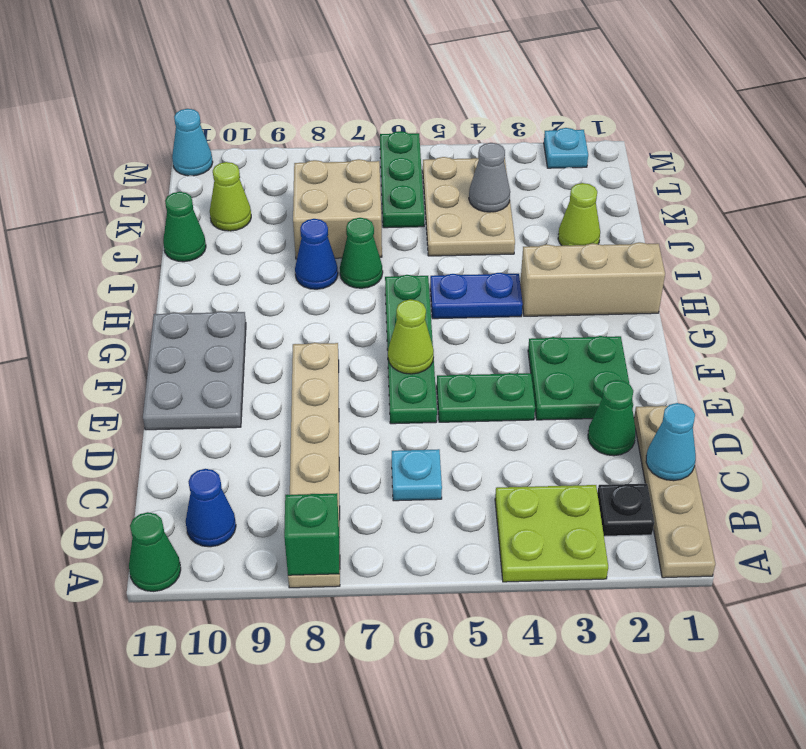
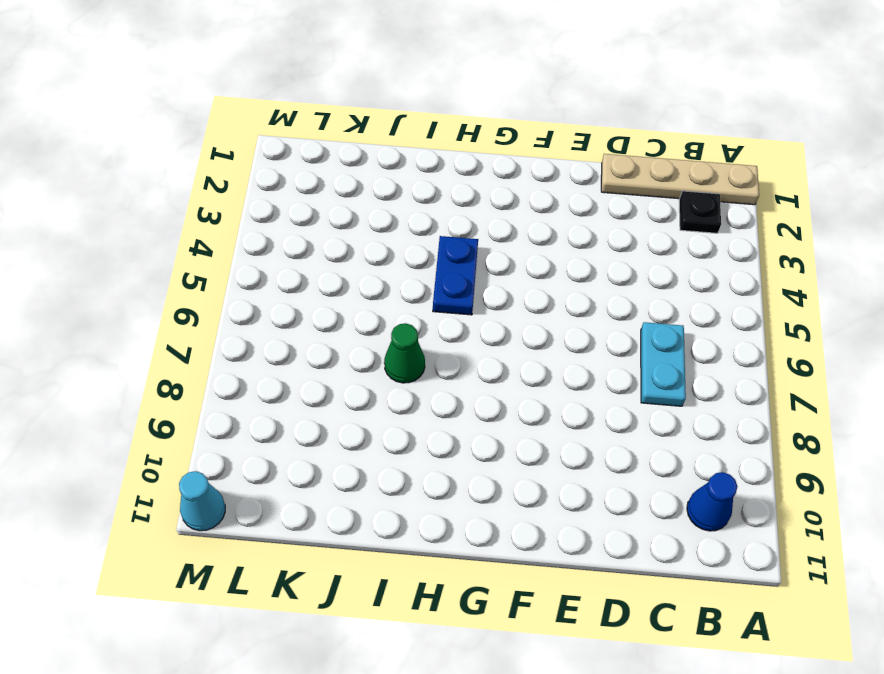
cyan 1x2 plate [641,322,686,406] -> cyan 1x1 plate [392,449,442,501]
none -> lime 2x2 plate [495,485,608,582]
none -> tan 1x6 plate [288,343,340,588]
none -> green 1x1 cone [129,512,181,591]

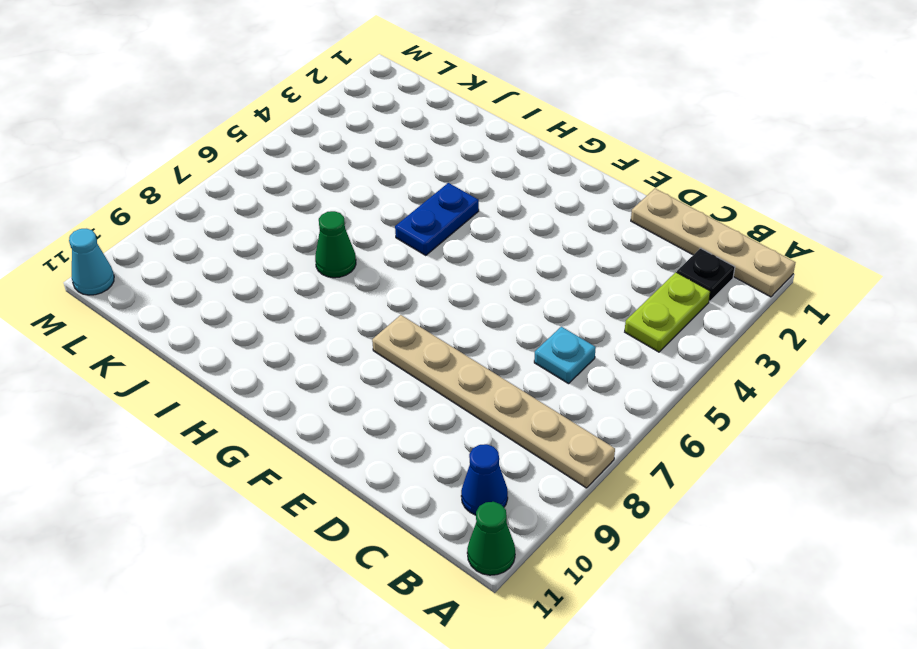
lime 1x2 plate [625,272,710,352] -> lime 2x2 plate [495,485,608,582]
none -> green 1x1 cone [588,380,636,456]
none -> green 2x2 plate [528,336,633,420]
none -> green 1x2 plate [437,373,535,422]

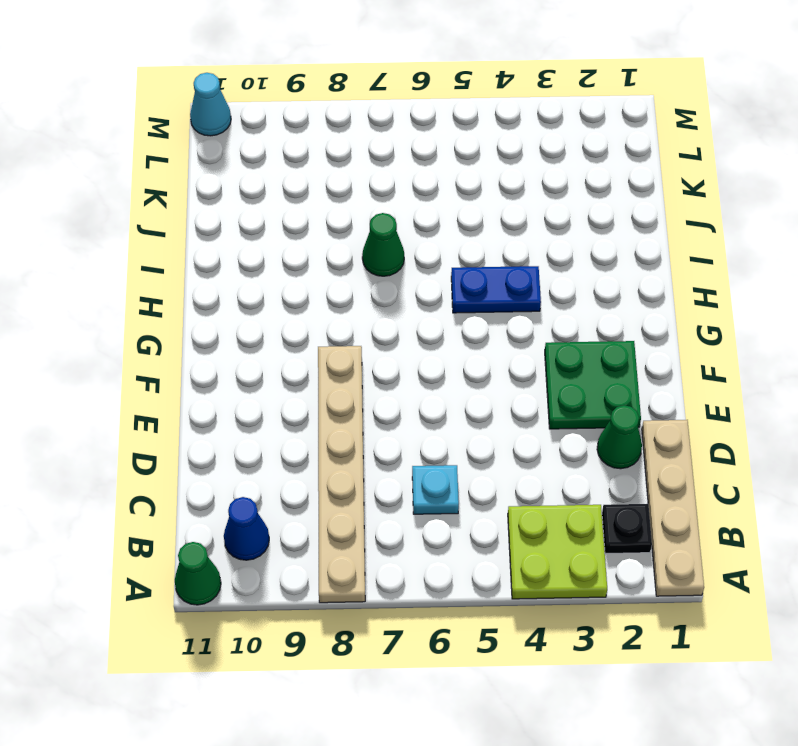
none -> green 1x2 plate [437,373,535,422]
none -> green 1x4 plate [385,275,437,424]
none -> grey 2x3 plate [143,311,246,430]

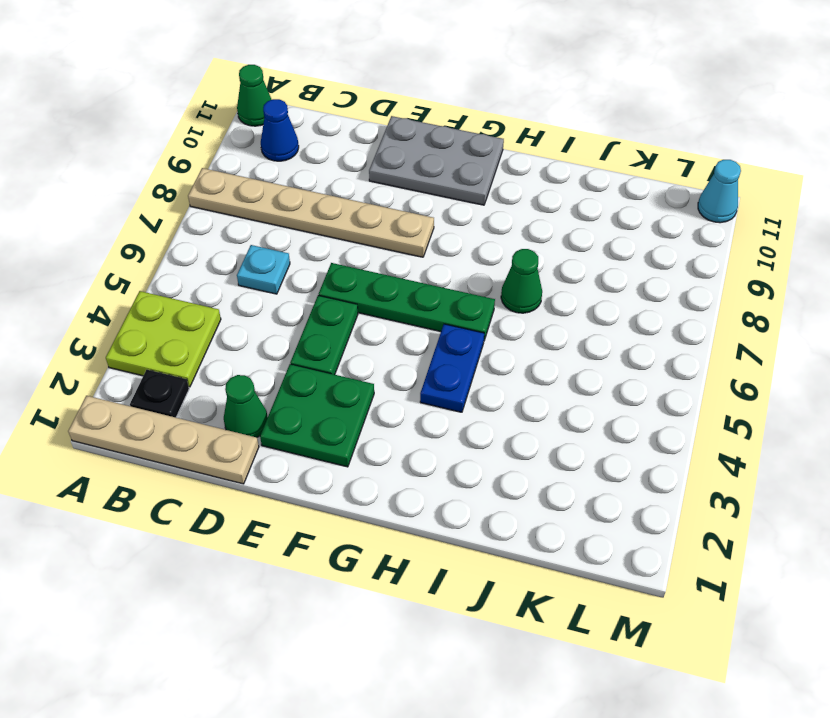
none -> tan 1x3 brick [520,242,665,316]
none -> blue 1x1 cone [295,219,338,289]
none -> lime 1x1 cone [558,183,600,246]

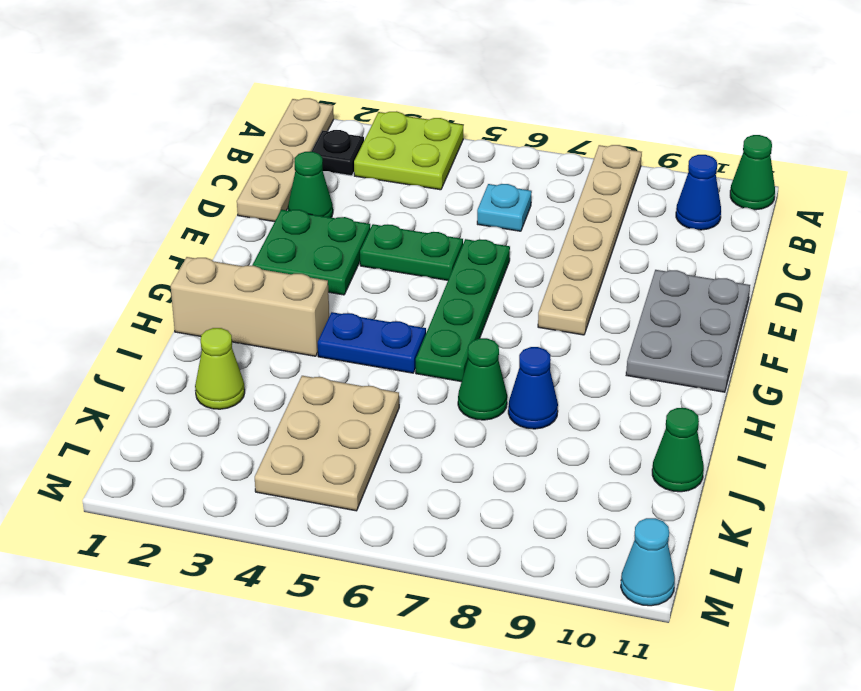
none -> tan 2x2 brick [293,159,382,259]
none -> green 1x3 plate [380,131,424,228]
none -> lime 1x1 cone [210,162,251,231]

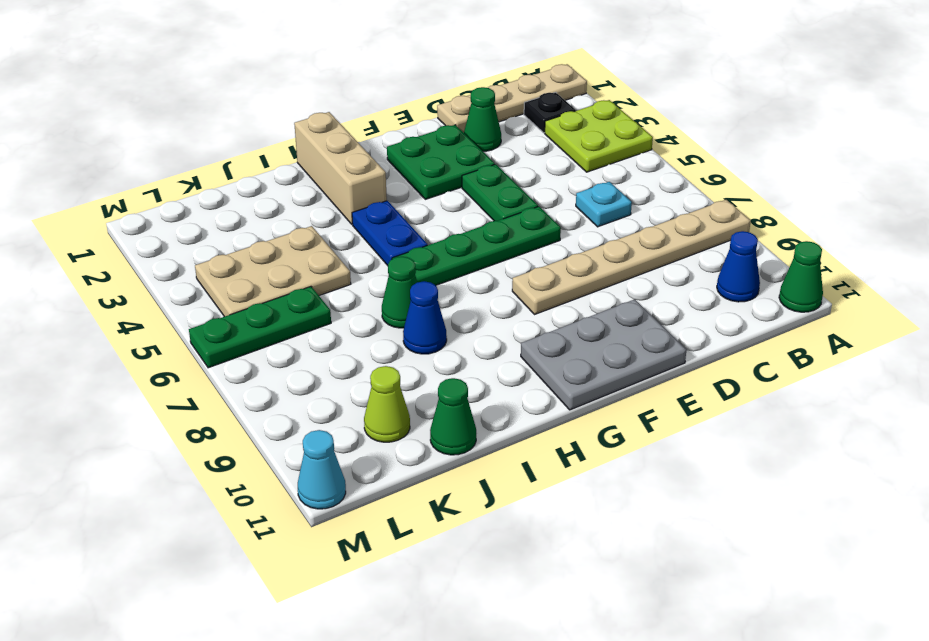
none -> lime 1x1 cone [558,183,600,246]
none -> tan 2x2 brick [293,159,382,259]
none -> cyan 1x1 plate [544,128,588,168]

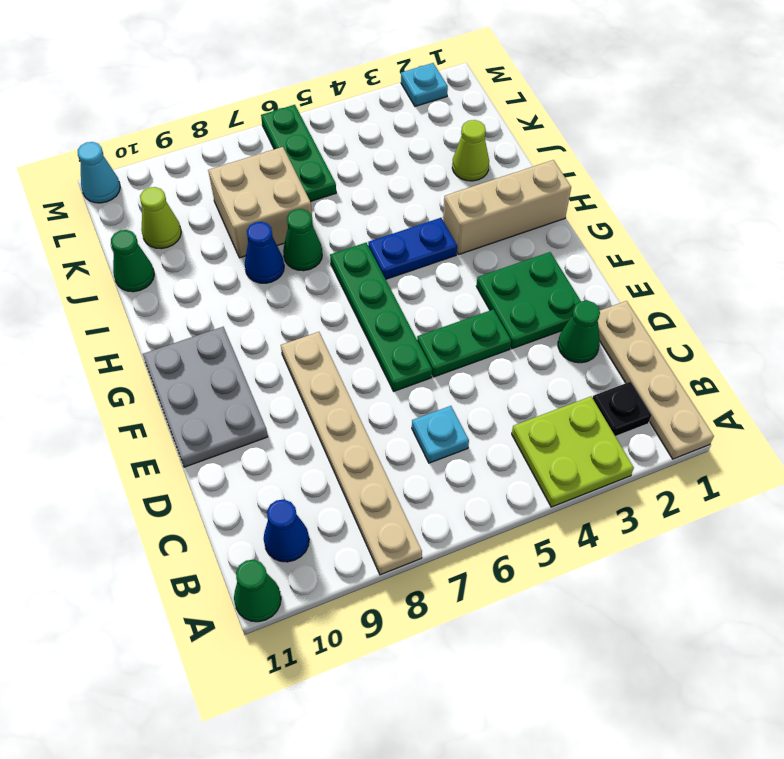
none -> tan 2x3 plate [423,157,515,256]
none -> green 1x1 brick [284,493,339,575]
none -> cyan 1x1 cone [646,403,696,481]

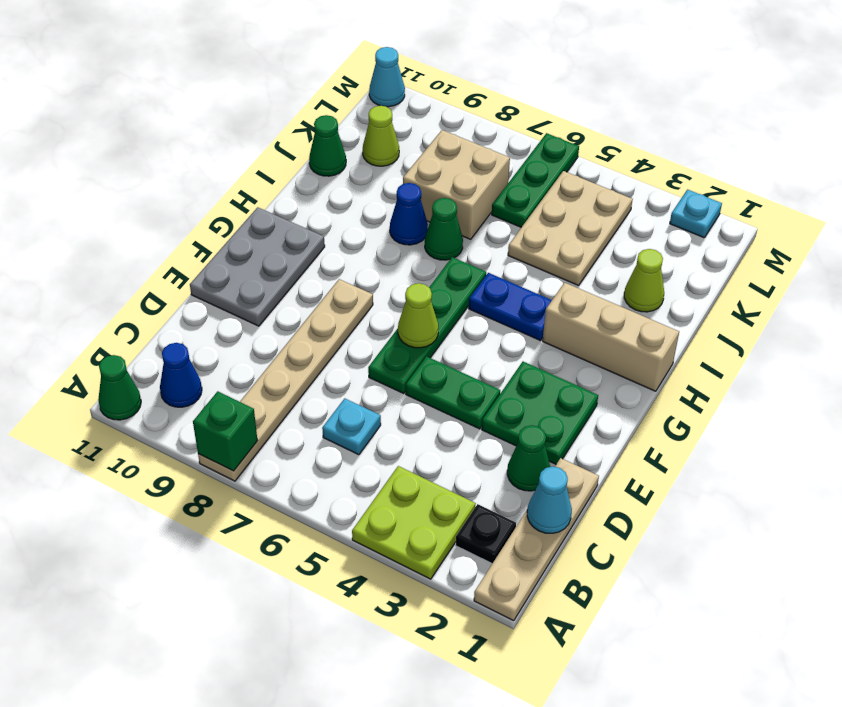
none -> grey 1x1 cone [469,143,510,212]

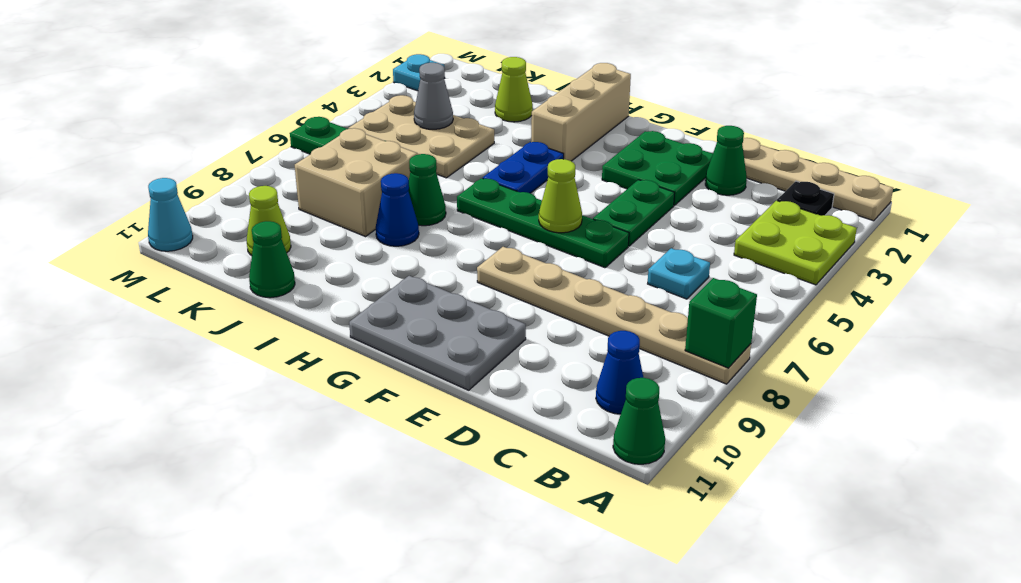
none -> cyan 1x1 cone [646,403,696,481]

